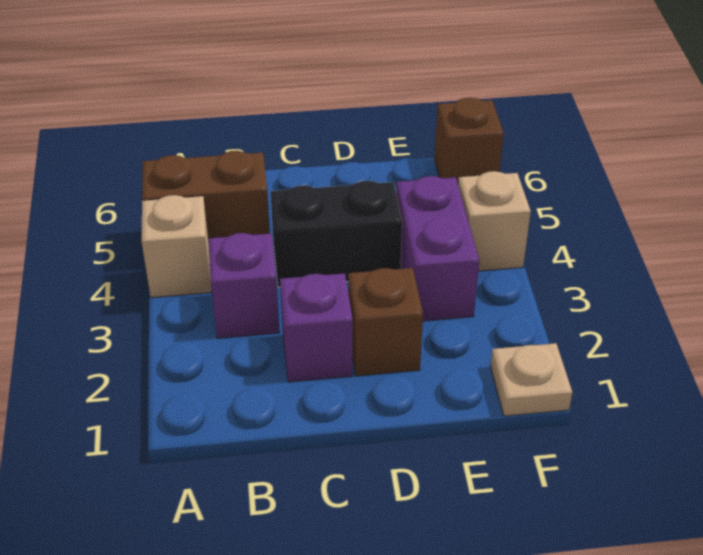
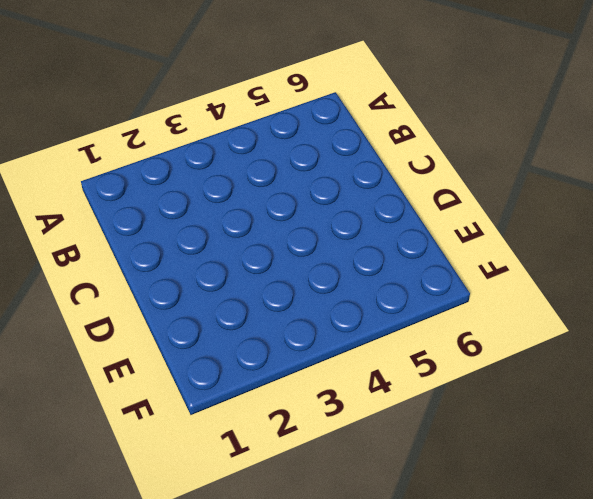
none -> tan 1x1 brick [141,195,212,298]
none -> brown 1x2 brick [142,151,270,242]

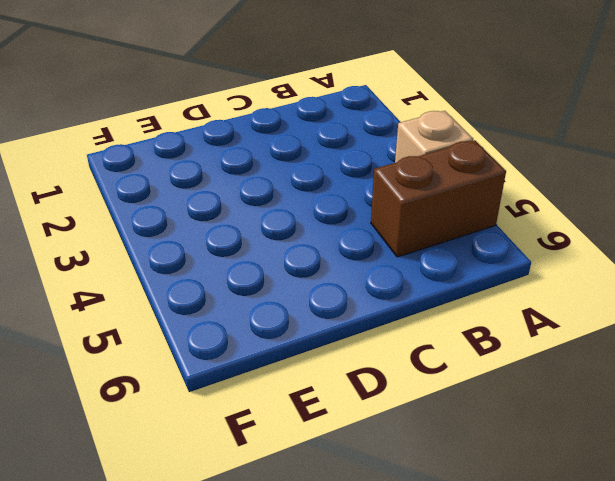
none -> purple 1x1 brick [209,233,280,338]
none -> purple 1x1 brick [280,273,353,382]

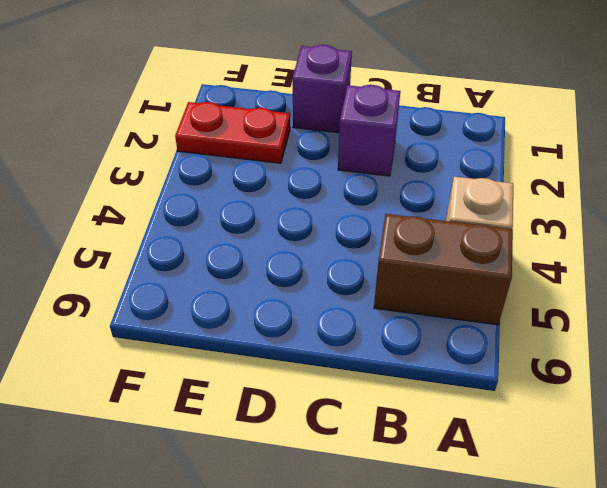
purple 1x1 brick [293,45,352,133] -> purple 1x1 brick moved to [209,233,280,338]
red 1x2 plate [175,102,290,163] -> none
none -> black 1x2 brick [270,181,402,287]
none -> brown 1x1 brick [348,268,423,376]

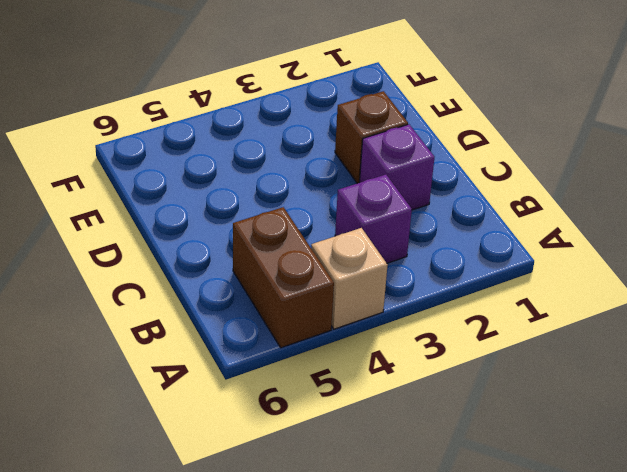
none -> black 1x2 brick [270,181,402,287]
none -> purple 1x2 brick [396,176,479,321]

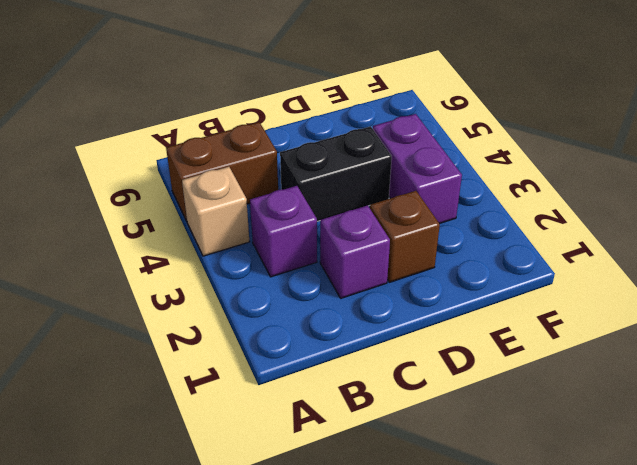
none -> tan 1x1 plate [490,343,572,416]
none -> tan 1x1 brick [458,171,531,271]

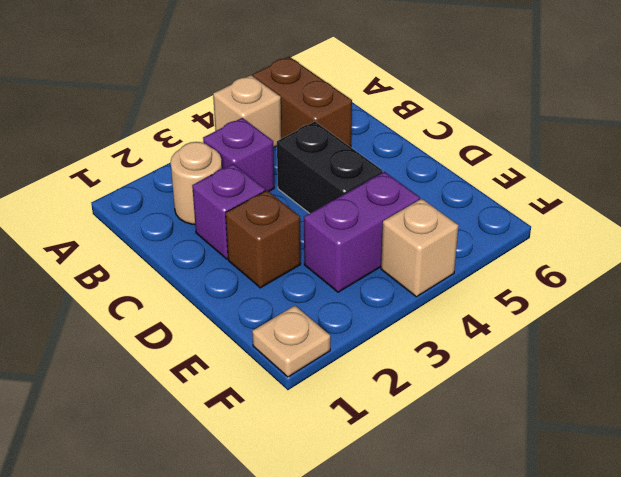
tan 1x1 round brick [171,142,222,225] -> none
none -> brown 1x1 brick [434,98,504,183]

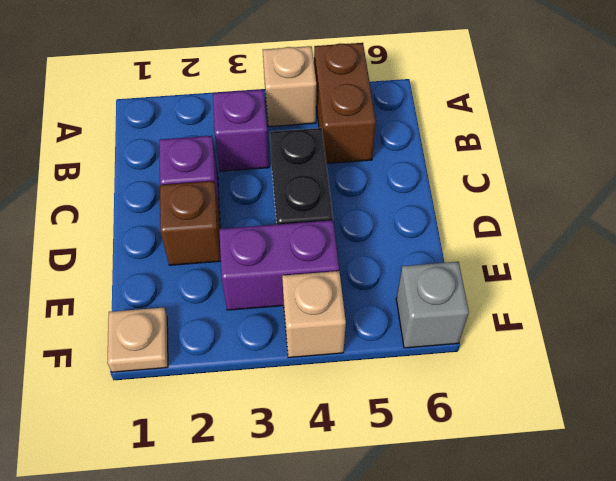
grey 1x1 brick [396,262,469,348] -> brown 1x1 brick [434,98,504,183]

